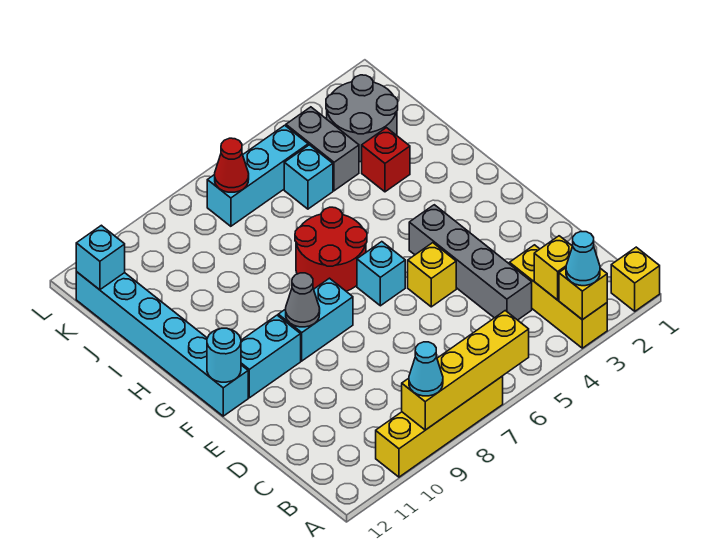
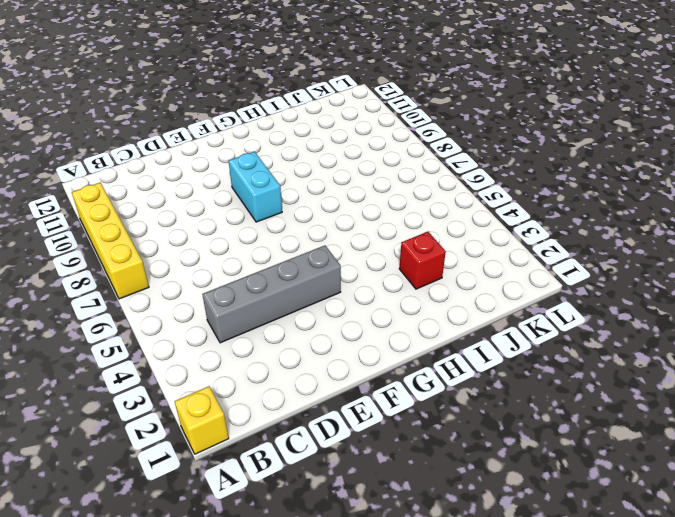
none -> yellow 1x3 brick [510,245,607,348]
none -> yellow 1x1 brick [408,243,456,307]
none -> cyan 1x1 brick [357,242,405,306]

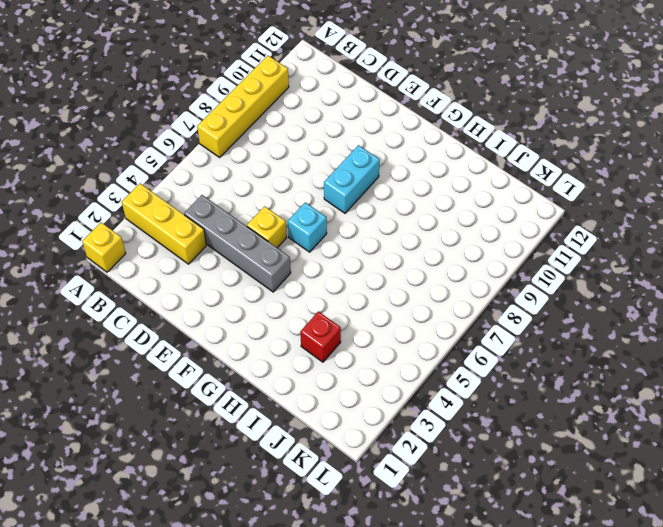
none -> cyan 1x2 brick [241,315,301,398]
none -> cyan 1x6 brick [76,272,248,416]
none -> red 2x2 round brick [295,207,367,291]

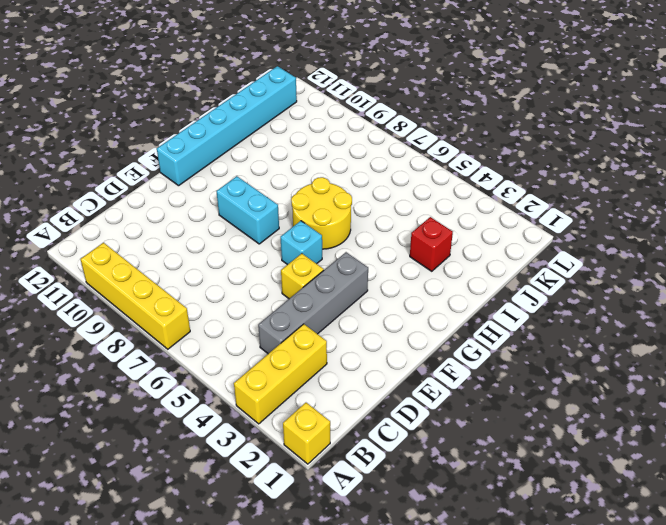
yellow 2x2 round brick [291,177,352,249] -> red 2x2 round brick [295,207,367,291]
none -> cyan 1x2 brick [241,315,301,398]
none -> grey 2x2 round brick [326,75,398,162]
none -> grey 1x2 brick [286,107,359,191]

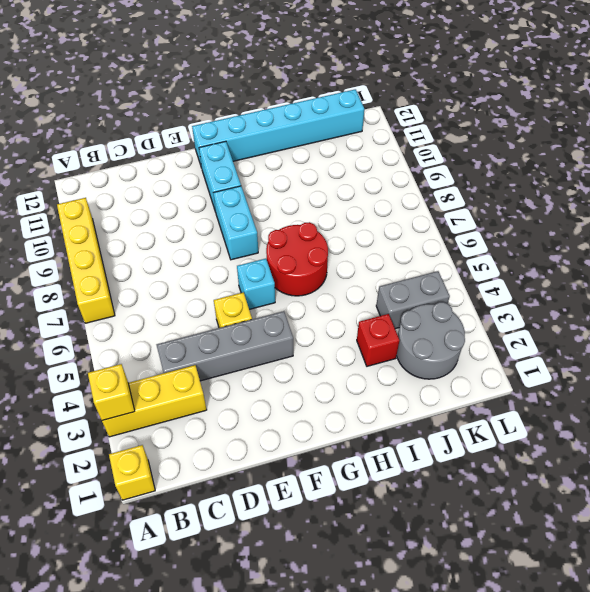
none -> cyan 1x1 brick [284,145,333,209]
none -> cyan 1x3 brick [207,125,308,226]
none -> yellow 1x4 brick [402,311,529,430]

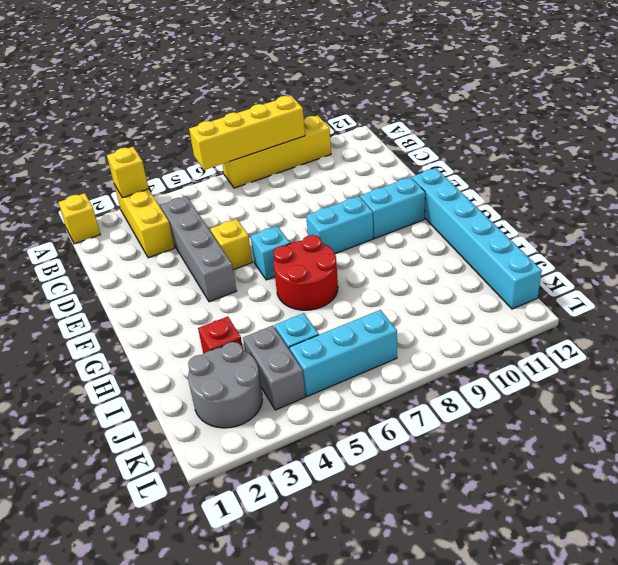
none -> yellow 1x1 brick [534,236,573,300]
none -> grey 1x1 cone [286,273,320,327]
none -> cyan 1x1 round brick [207,328,241,382]

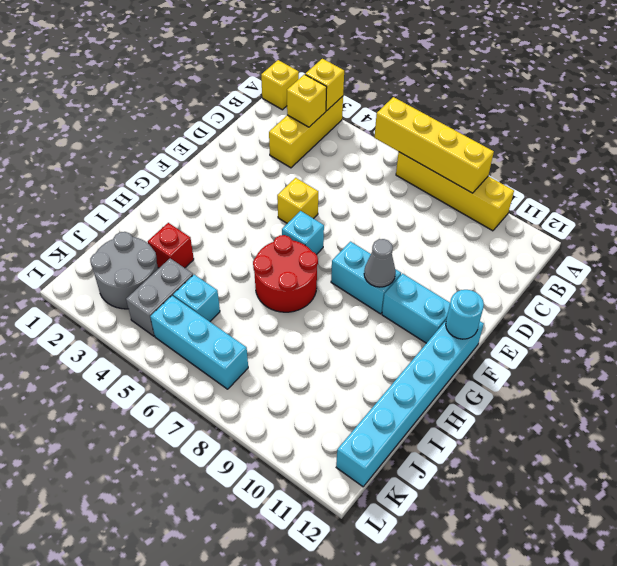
none -> grey 1x4 brick [409,205,532,320]
none -> red 1x1 cone [215,138,249,192]
none -> cyan 1x1 brick [76,225,125,290]

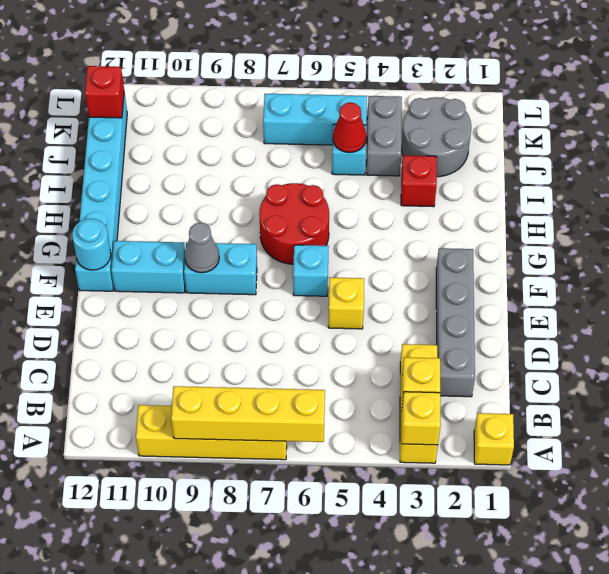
grey 1x4 brick [436,248,475,397] -> grey 1x4 brick moved to [409,205,532,320]
red 1x1 cone [333,102,366,153] -> red 1x1 cone moved to [215,138,249,192]
red 1x1 brick [85,66,124,118] -> cyan 1x1 brick [76,225,125,290]
none -> cyan 1x1 cone [566,232,600,286]
none -> cyan 1x1 cone [409,342,443,396]

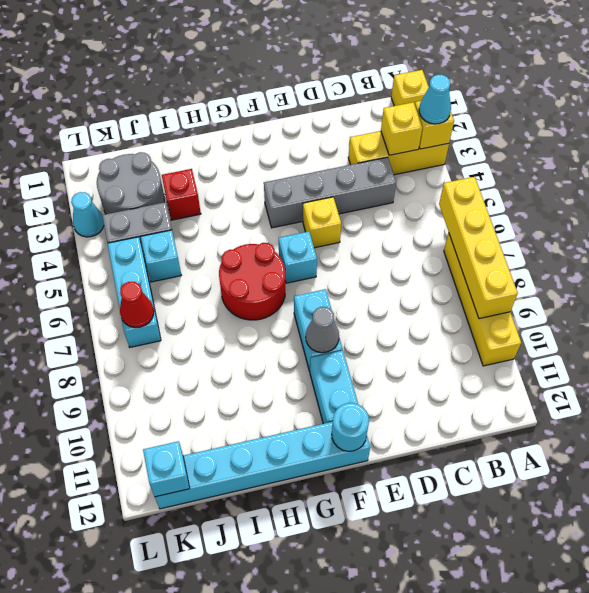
cyan 1x1 cone [71,192,104,237] -> cyan 1x1 cone moved to [409,342,443,396]

